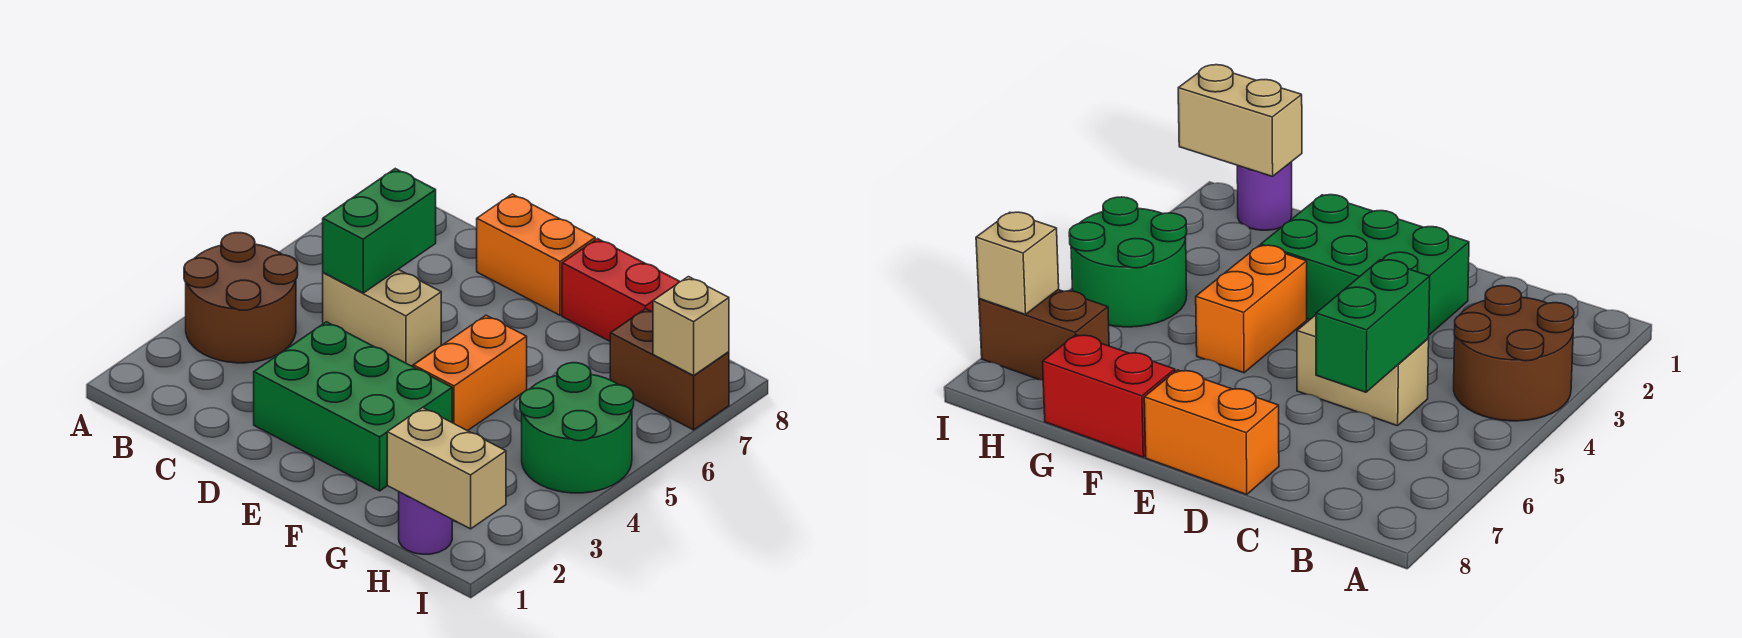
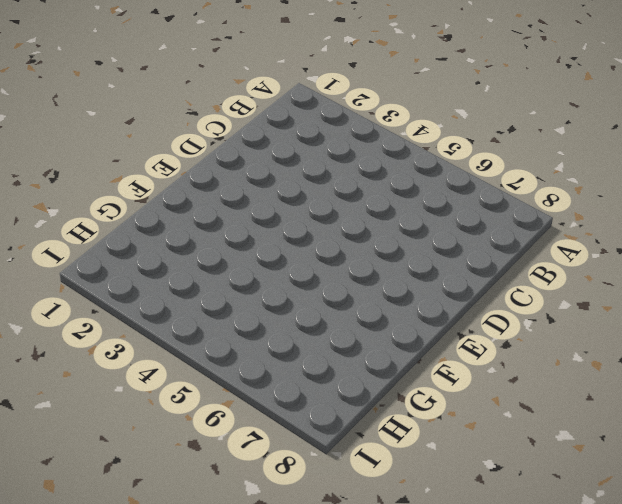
none -> brown 2x2 round brick [184,233,298,363]
none -> tan 1x2 brick [323,269,441,366]
none -> green 2x3 brick [254,322,452,491]

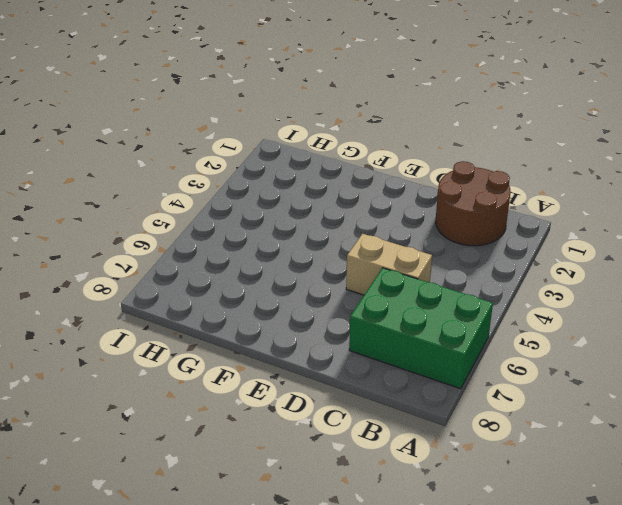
green 2x3 brick [349,268,493,389] -> green 2x3 brick moved to [254,322,452,491]
brown 2x2 round brick [436,161,511,246] -> brown 2x2 round brick moved to [184,233,298,363]
none -> orange 1x2 brick [477,194,595,315]
none -> orange 1x2 brick [414,315,527,431]
none -> red 1x2 brick [562,239,680,341]

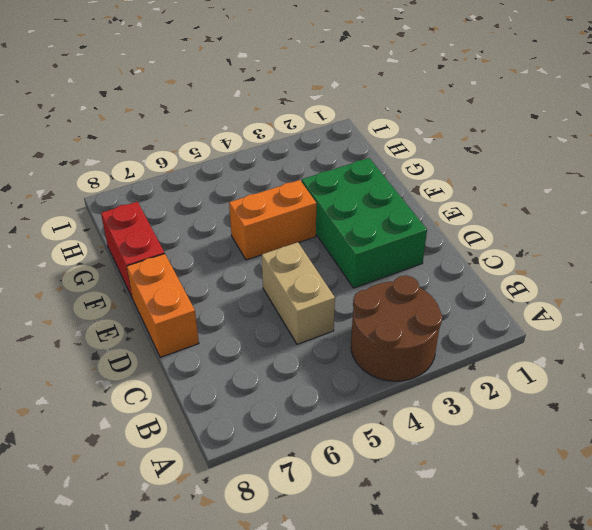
none -> purple 1x1 round brick [399,492,452,554]
none -> green 2x2 round brick [520,363,634,493]
none -> brown 1x2 brick [610,309,729,430]

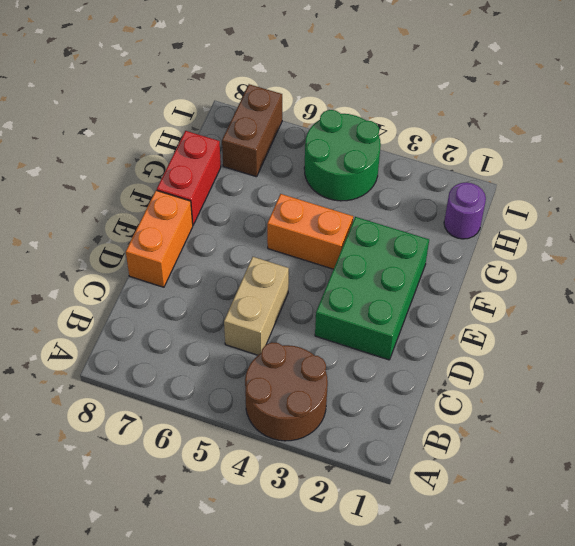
none -> green 1x2 brick [323,169,436,293]
none -> tan 1x2 brick [387,408,506,529]
none -> tan 1x1 brick [653,277,729,375]

